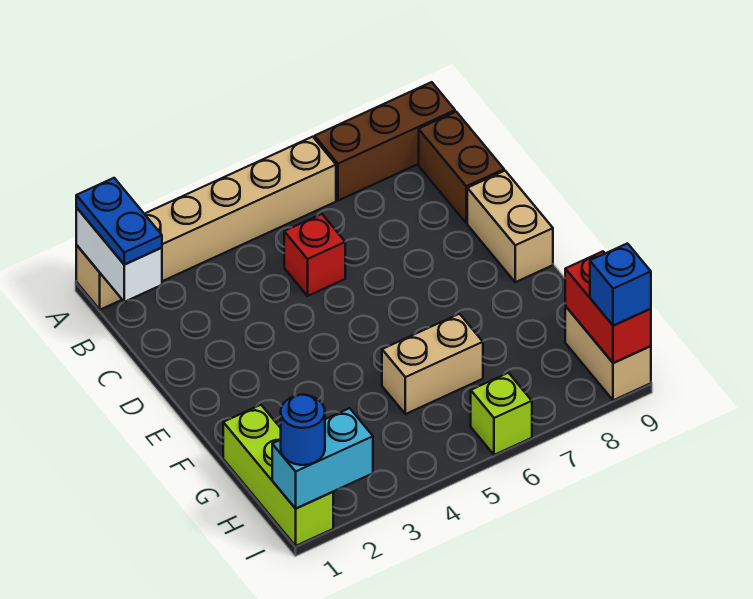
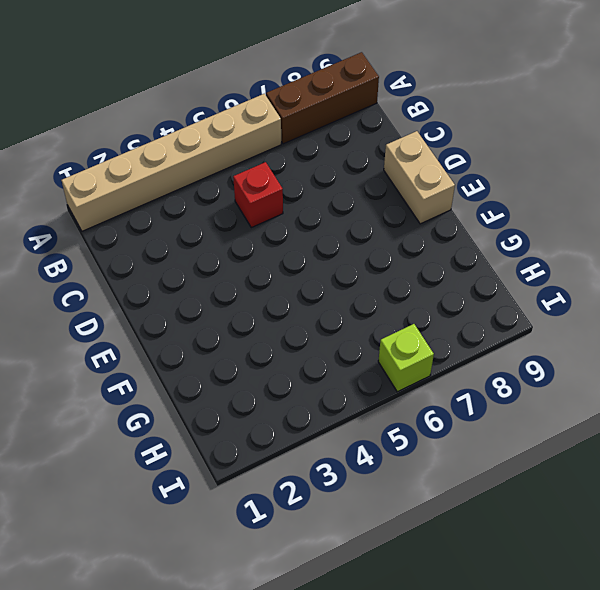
none -> brown 1x2 brick [419,112,504,223]
none -> lime 1x3 brick [223,405,333,546]
none -> tan 1x2 brick [382,314,483,414]

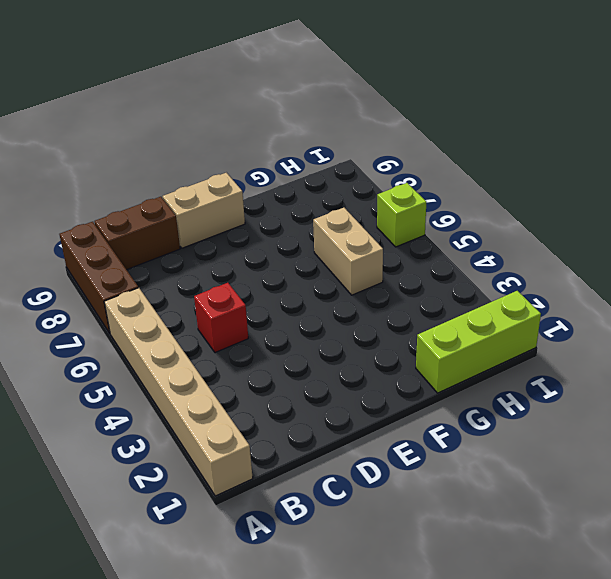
none -> tan 1x2 brick [565,306,651,400]
none -> white 1x2 brick [76,208,162,302]
none -> red 1x2 brick [565,251,651,363]

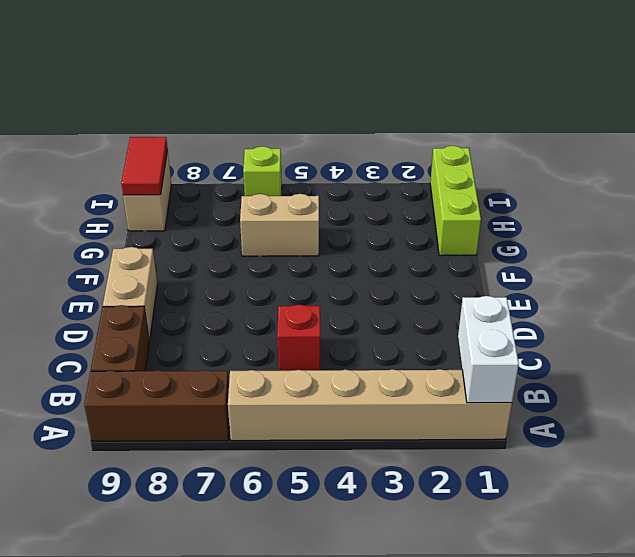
red 1x2 tile [121,137,168,195] -> red 1x2 brick [565,251,651,363]
none -> cyan 1x2 brick [272,408,373,509]
none -> blue 1x2 plate [76,178,162,265]
none -> blue 1x1 round brick [281,395,325,465]

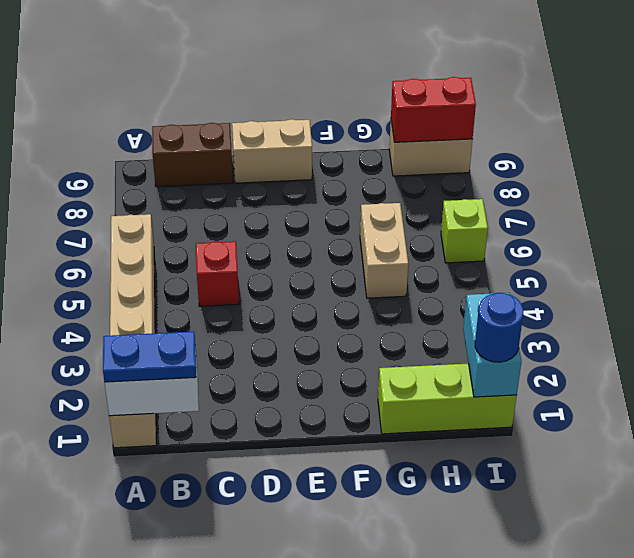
none -> brown 1x3 brick [315,82,455,201]
none -> blue 1x1 brick [590,243,651,326]

